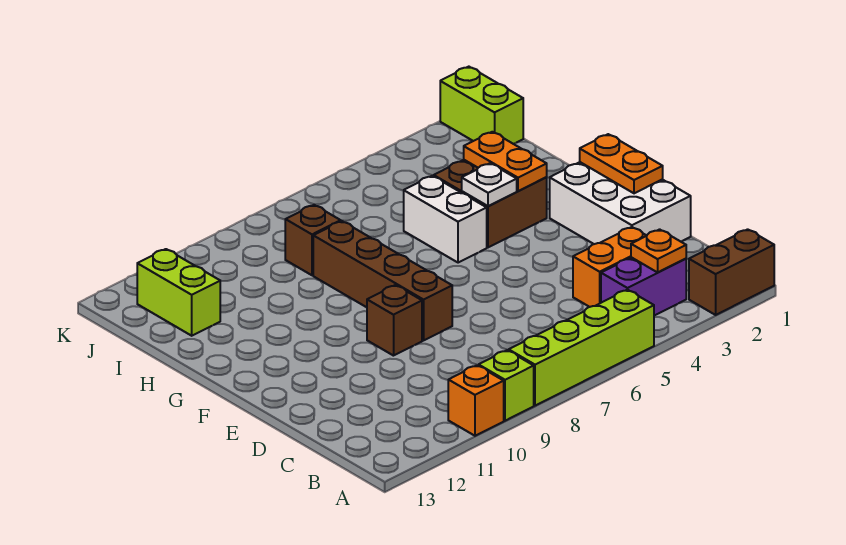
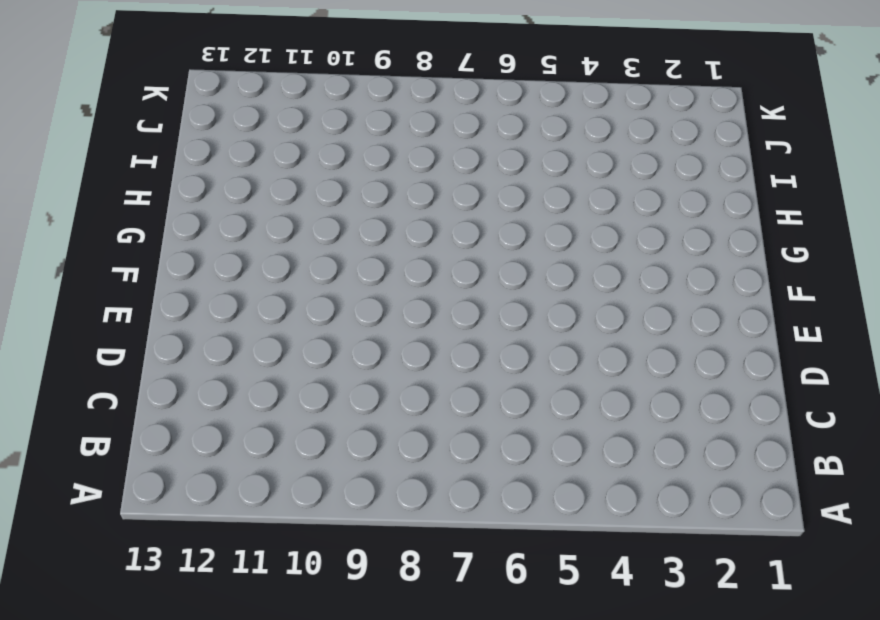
none -> brown 1x2 brick [689,229,774,315]
none -> lime 1x4 brick [509,290,654,406]
none -> lime 1x1 brick [479,350,534,421]

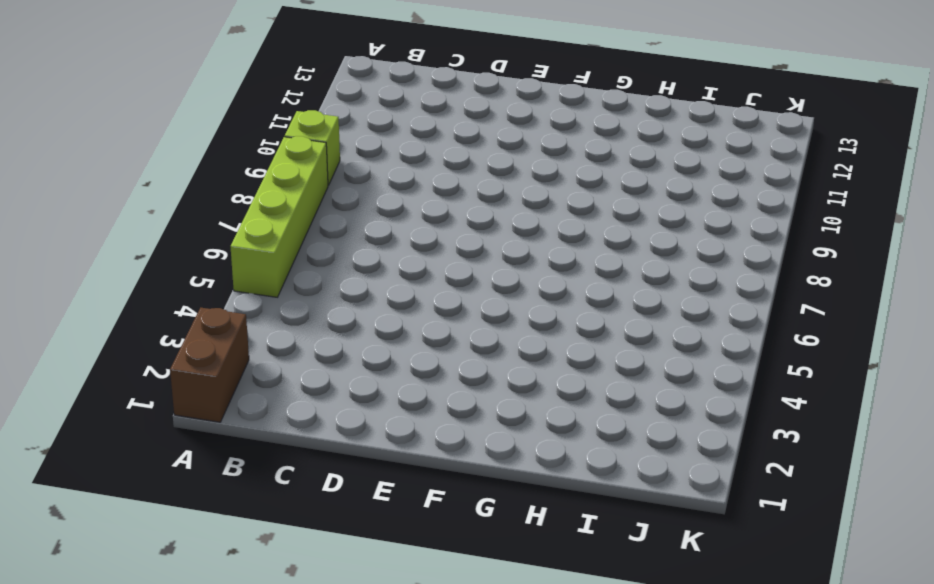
none -> orange 1x1 brick [448,365,504,436]
none -> purple 1x2 brick [601,257,686,316]
none -> orange 1x2 brick [573,227,647,307]

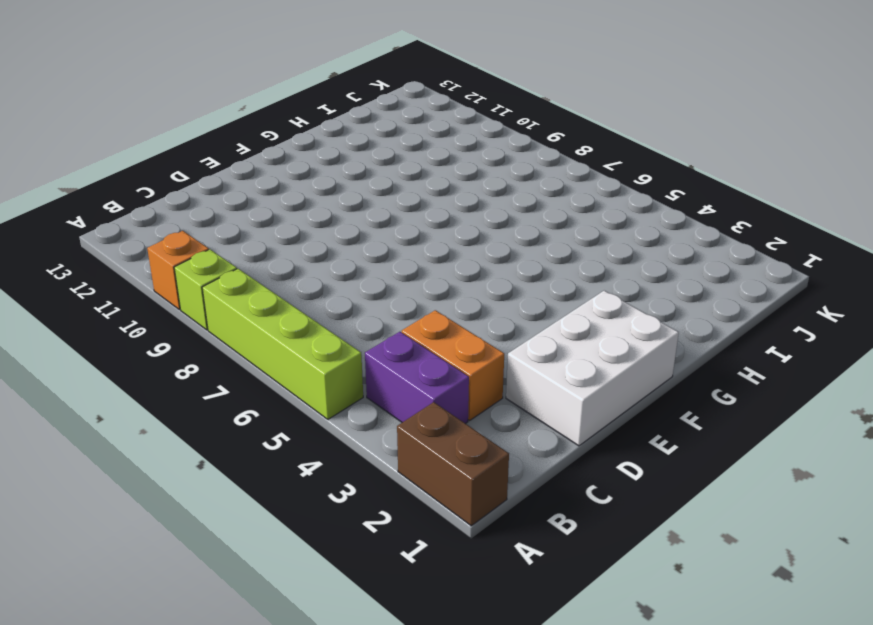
none -> brown 1x4 brick [313,221,452,340]
none -> brown 1x1 brick [367,285,422,356]
none -> brown 2x2 brick [434,160,547,247]

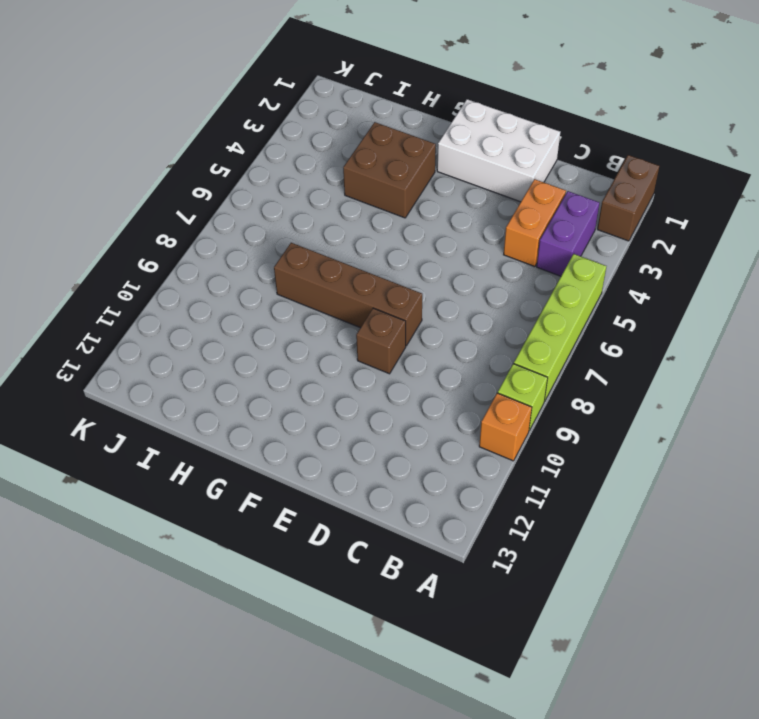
none -> white 1x2 brick [404,176,487,263]
none -> brown 1x1 brick [285,205,341,275]
none -> lime 1x2 brick [137,249,220,336]

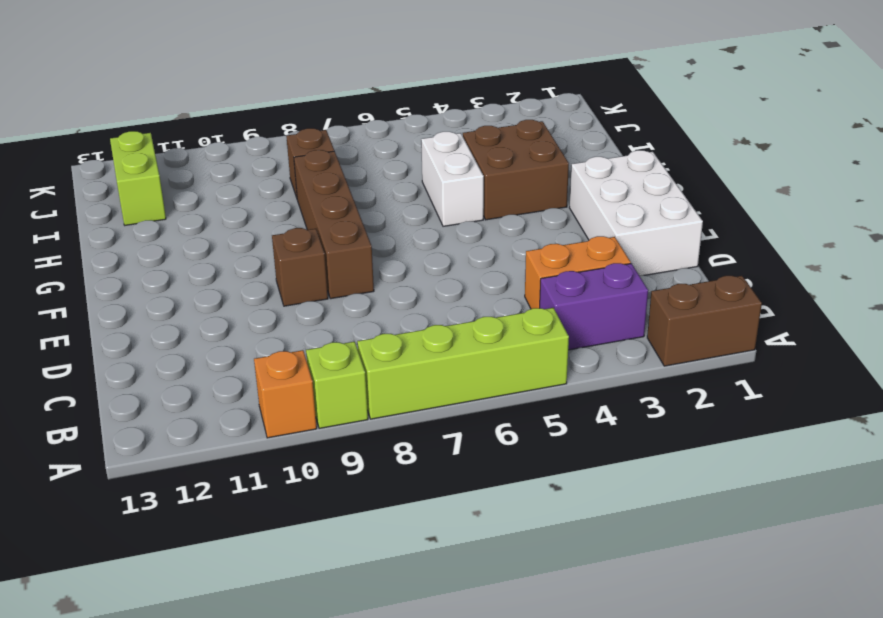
none -> lime 1x2 brick [440,67,523,144]
none -> orange 1x1 plate [631,229,686,272]
none -> orange 1x2 plate [580,134,663,193]

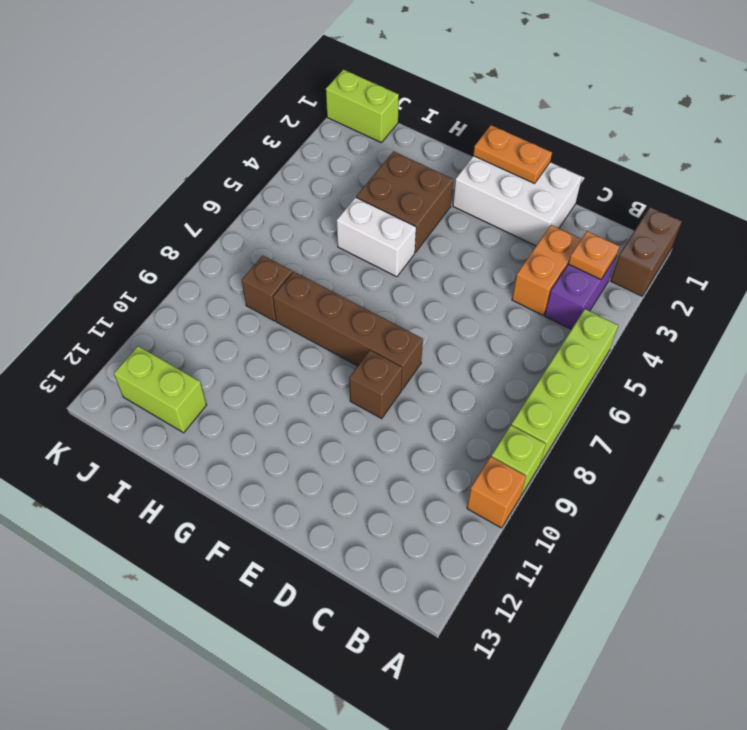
none -> orange 1x2 plate [464,132,547,191]
none -> white 1x1 plate [462,163,517,206]

